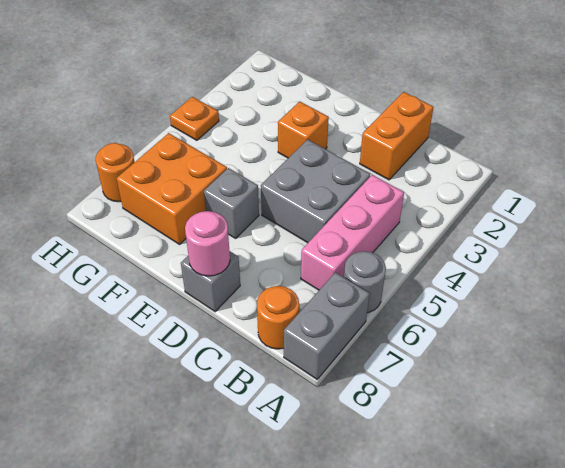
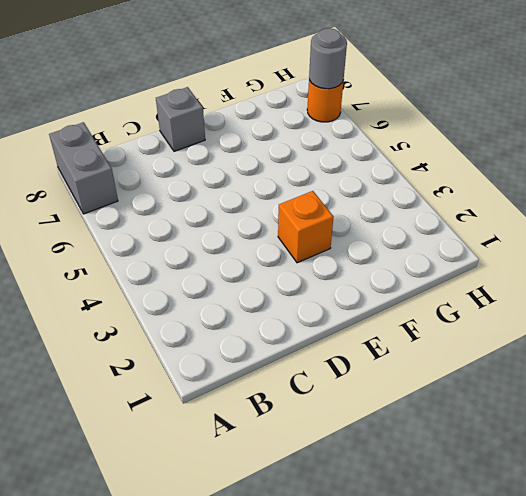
grey 1x1 round brick [309,28,347,89] -> grey 1x1 round brick moved to [344,251,386,313]
none -> pink 1x3 brick [301,175,404,290]
none -> orange 1x1 round brick [257,286,299,349]
none -> orange 1x2 brick [360,92,434,180]

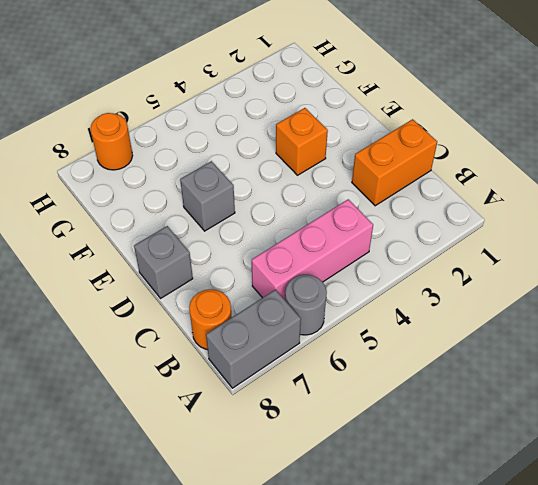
none -> grey 2x2 brick [261,140,370,243]
none -> orange 2x2 brick [116,133,227,244]
none -> orange 1x1 plate [170,97,219,140]

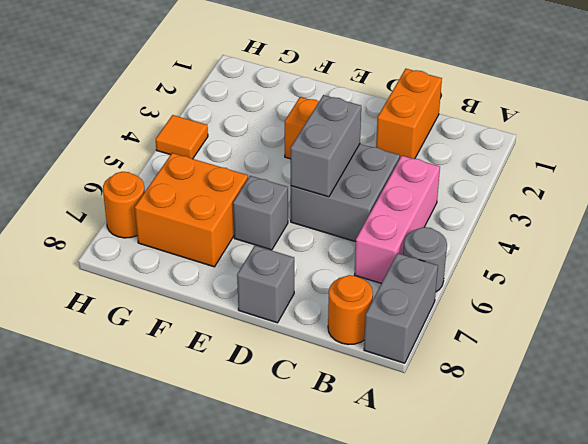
grey 1x2 brick [291,95,361,197] -> none
orange 1x1 tile [156,115,208,159] -> orange 1x1 plate [170,97,219,140]
none -> pink 1x1 round brick [185,211,230,276]

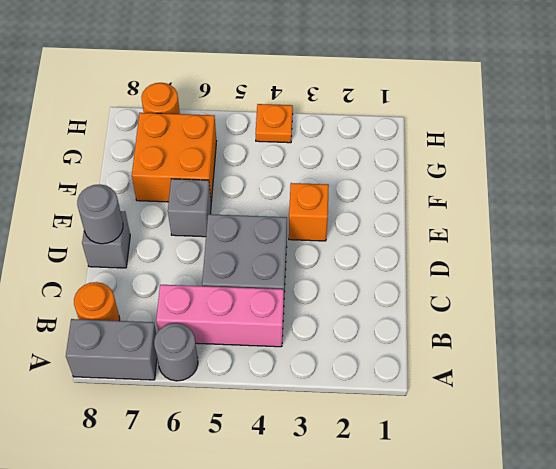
grey 1x1 round brick [77,184,123,244] -> pink 1x1 round brick [185,211,230,276]
none -> orange 1x2 brick [360,92,434,180]

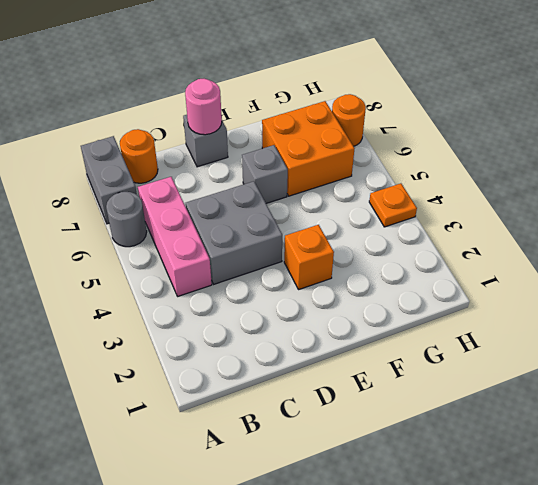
none -> orange 1x2 brick [360,92,434,180]

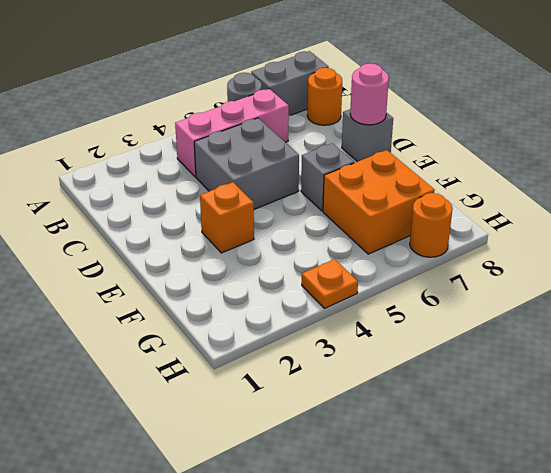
none -> orange 1x2 brick [360,92,434,180]

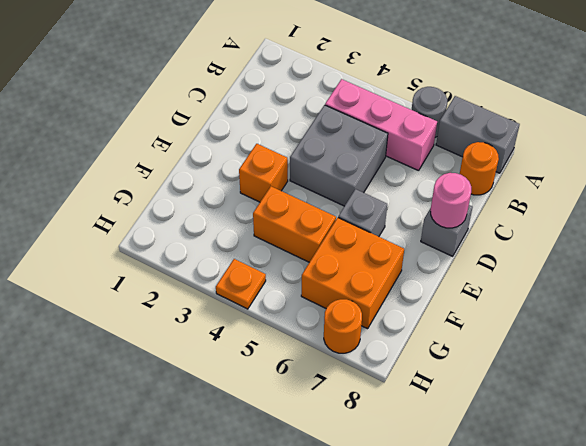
orange 1x2 brick [253,186,336,262] -> orange 1x2 brick moved to [360,92,434,180]

